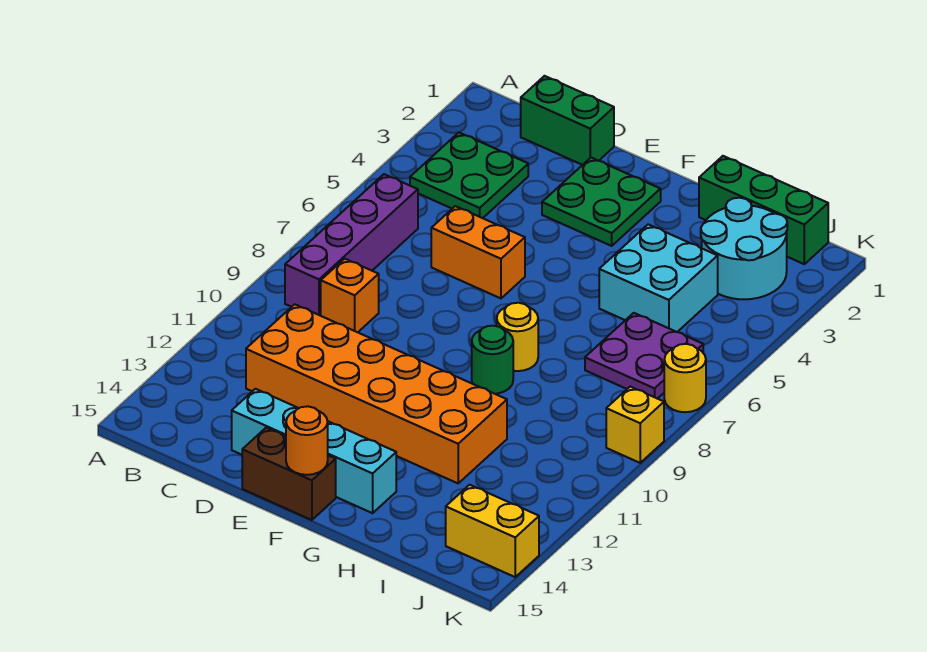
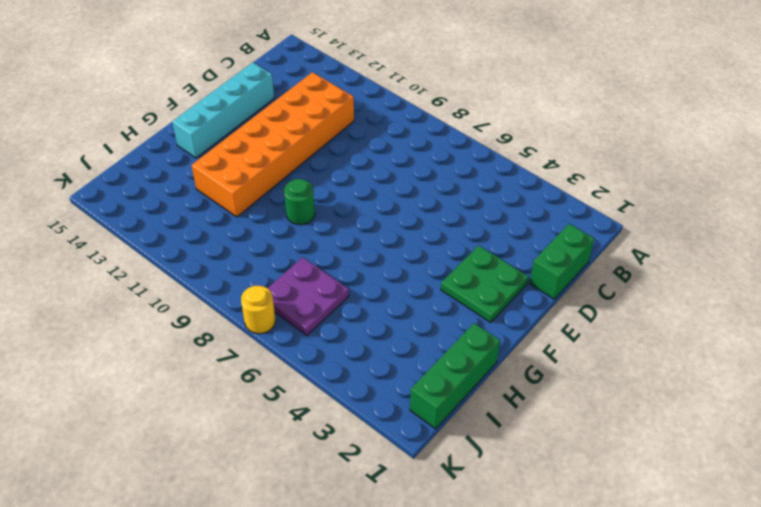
none -> green 2x2 plate [410,133,528,218]
none -> purple 1x4 brick [285,174,418,316]
none -> orange 1x1 brick [321,259,379,332]

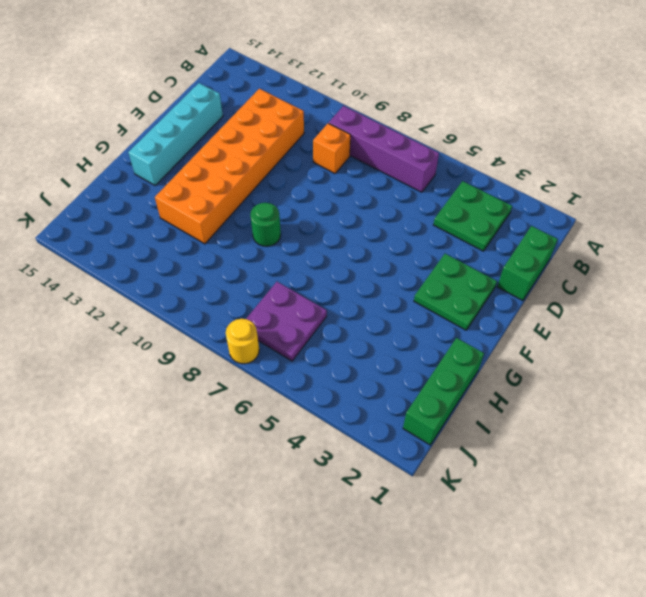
none -> orange 1x2 brick [431,206,525,298]
none -> brown 1x2 brick [242,428,336,520]
none -> yellow 1x1 round brick [497,303,538,371]

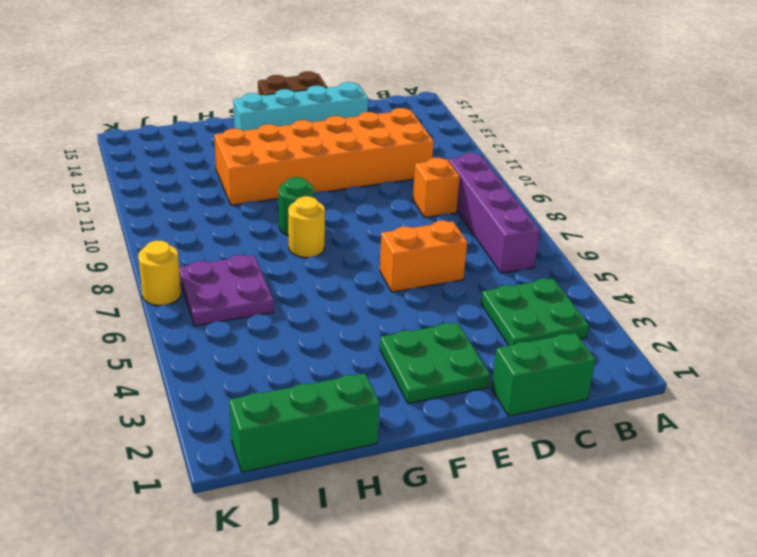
none -> cyan 2x2 brick [599,224,718,332]
none -> cyan 2x2 round brick [701,198,787,299]
none -> yellow 1x2 brick [446,485,539,577]

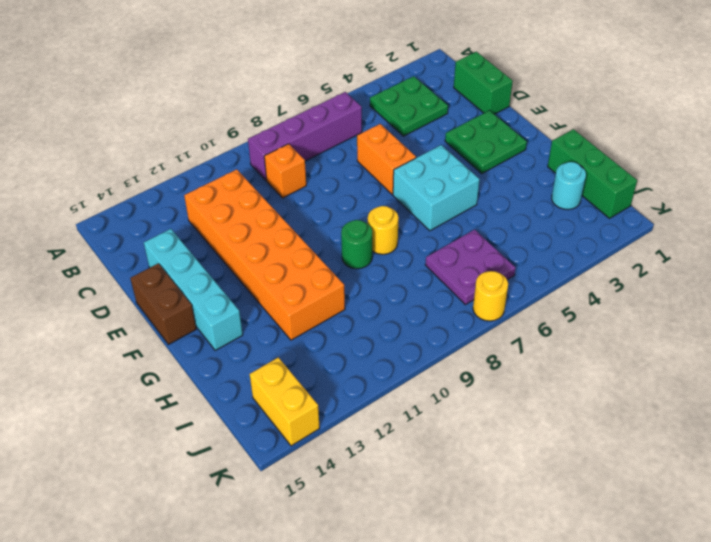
cyan 2x2 brick [393,145,480,231] -> cyan 2x2 brick moved to [599,224,718,332]
cyan 1x1 round brick [552,162,586,210] -> cyan 2x2 round brick [701,198,787,299]
none -> yellow 1x1 brick [606,387,664,463]
none -> orange 1x1 round brick [286,406,328,475]

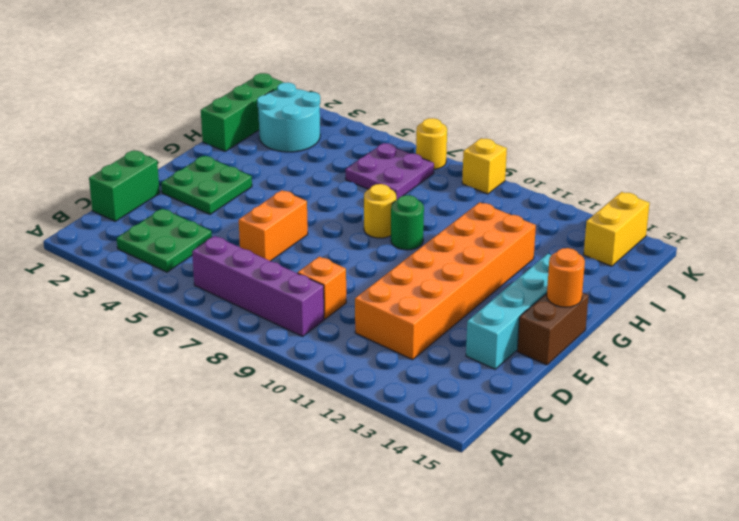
none -> cyan 2x2 brick [599,224,718,332]

